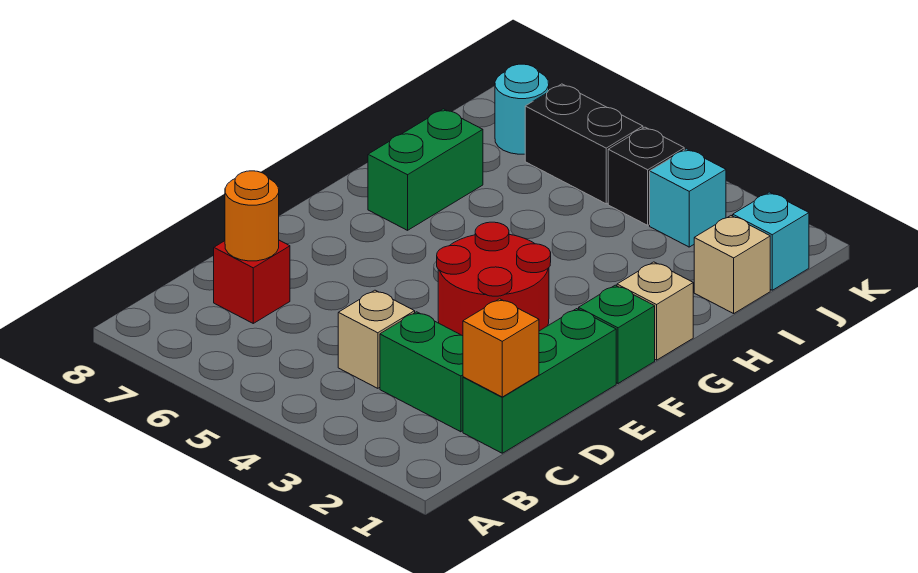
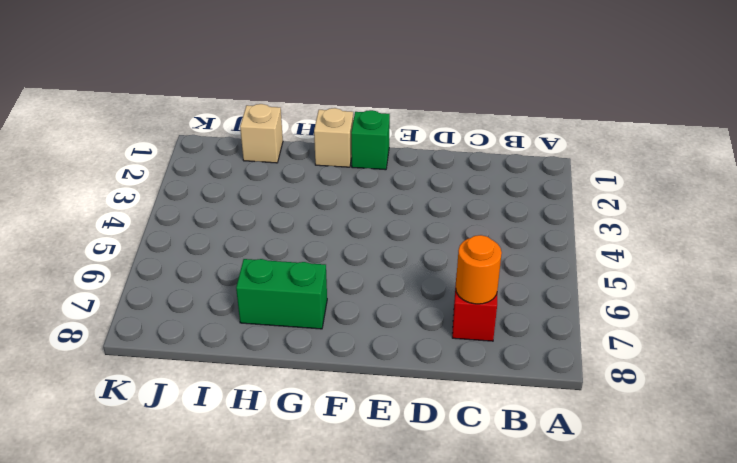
none -> green 1x3 brick [463,309,616,453]
none -> green 1x2 brick [380,312,463,432]
none -> tan 1x1 brick [338,290,415,388]

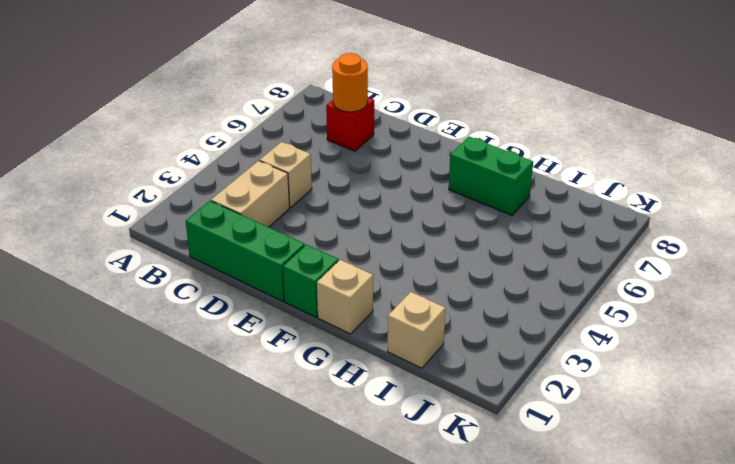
tan 1x2 brick [211,161,290,227] -> green 1x2 brick [380,312,463,432]
none -> red 2x2 round brick [437,222,551,336]
none -> cyan 1x1 brick [733,192,809,290]
none -> cyan 1x1 brick [650,149,726,247]

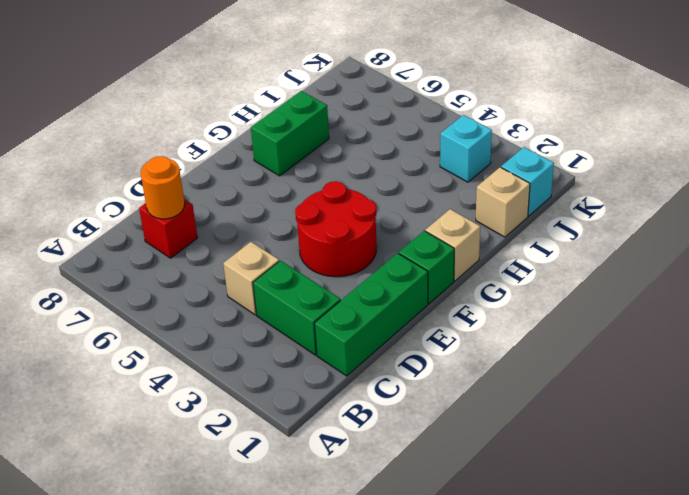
none -> black 1x1 brick [608,127,684,225]
none -> black 1x2 brick [525,84,643,204]
none -> cyan 1x1 round brick [495,64,549,154]

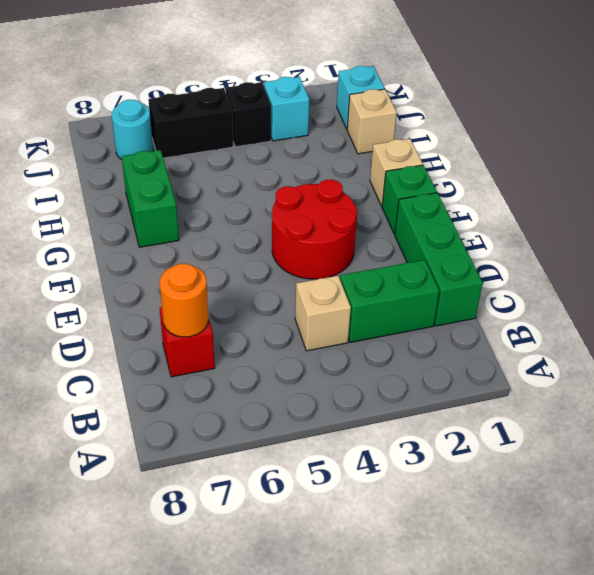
none -> orange 1x1 brick [463,299,539,397]

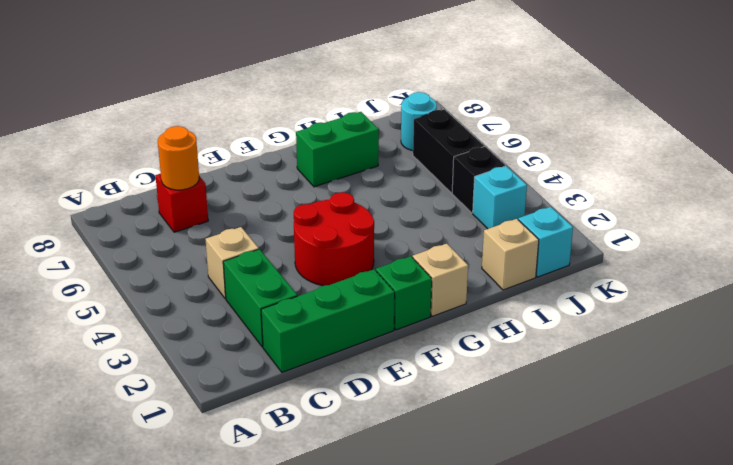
none -> orange 1x1 brick [463,299,539,397]

